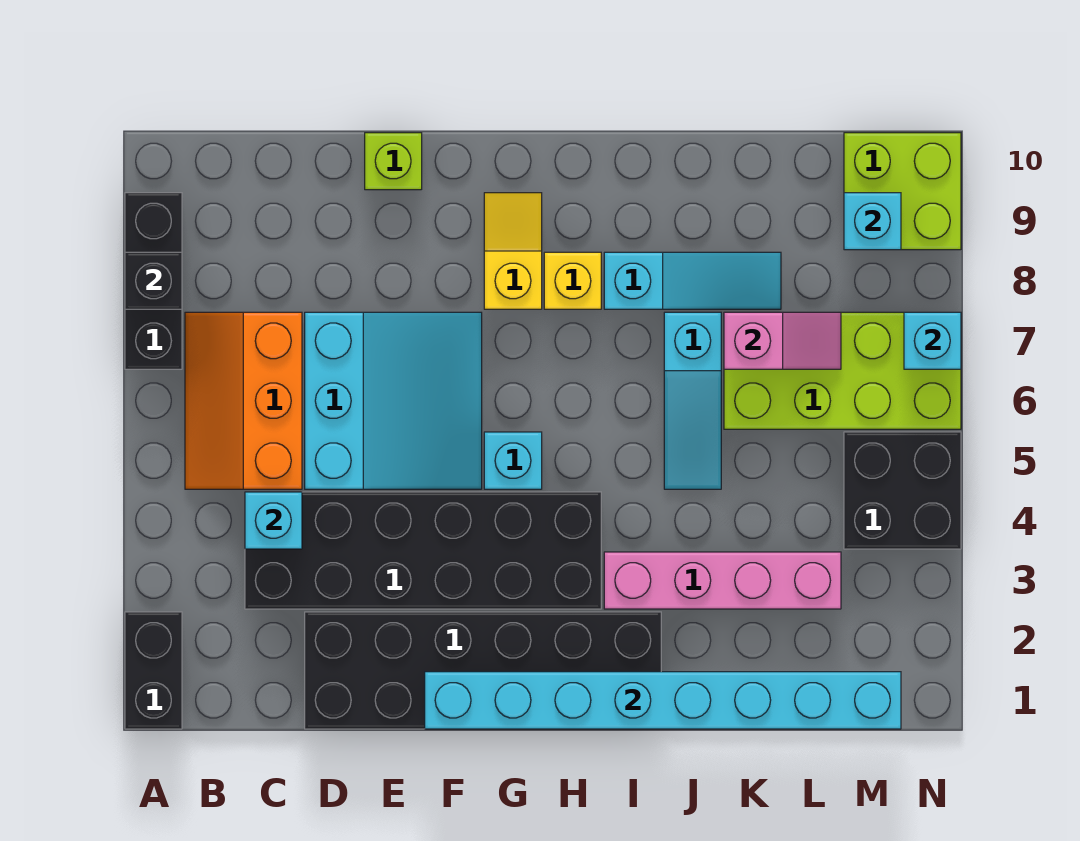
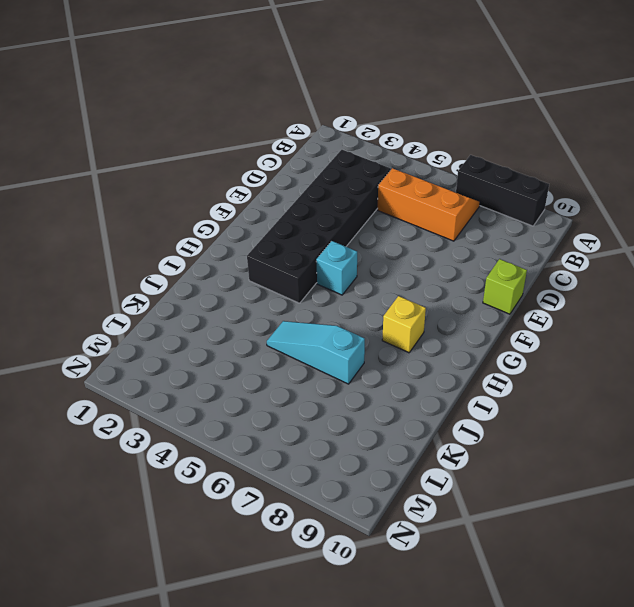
none -> black 1x2 brick [125,612,182,729]
none -> black 2x6 brick [305,612,661,729]
none -> cyan 3x3 slope [305,312,482,489]

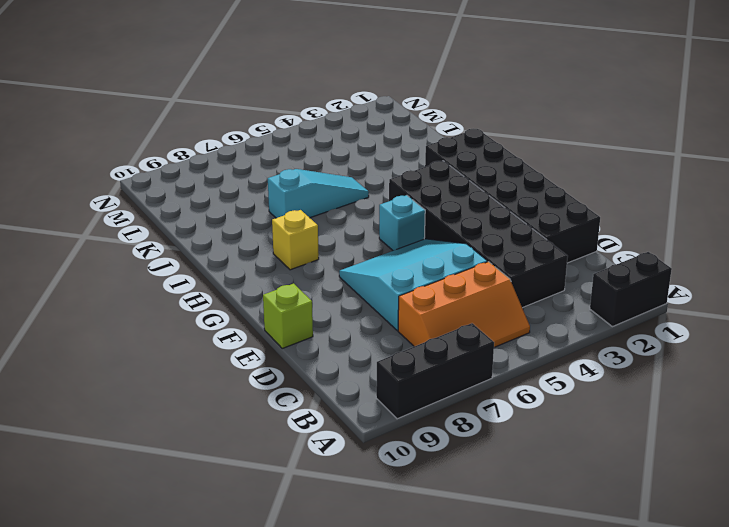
none -> yellow 1x2 slope [484,193,542,309]
none -> pink 1x4 brick [604,552,841,609]
none -> cyan 1x3 slope [604,252,781,309]

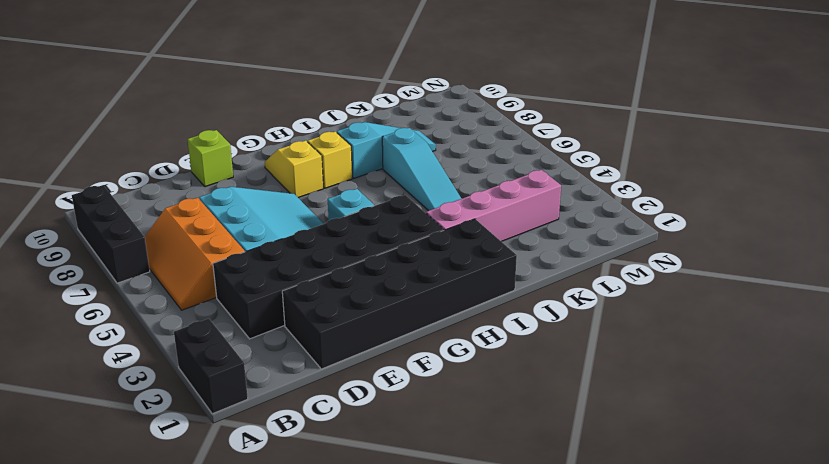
none -> lime 2x4 brick [724,312,961,429]
none -> black 2x2 brick [844,432,961,549]
none -> lime 2x2 brick [844,133,961,250]

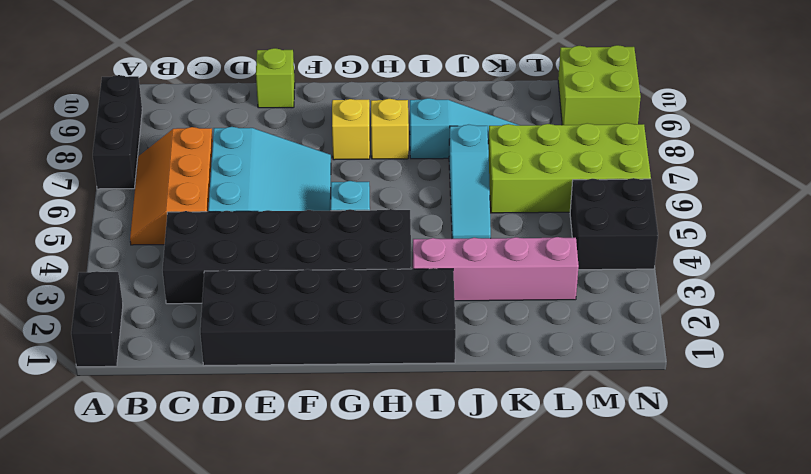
none -> black 1x1 brick [125,252,182,309]
none -> cyan 1x1 brick [245,492,302,549]
none -> cyan 1x8 brick [425,672,901,729]

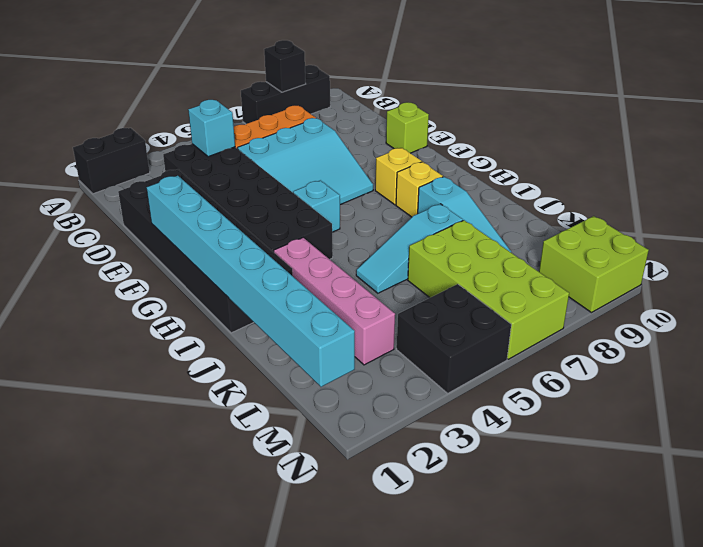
none -> pink 1x2 slope [724,312,841,369]
none -> cyan 1x1 brick [844,193,901,250]
none -> cyan 1x1 brick [904,312,961,369]

